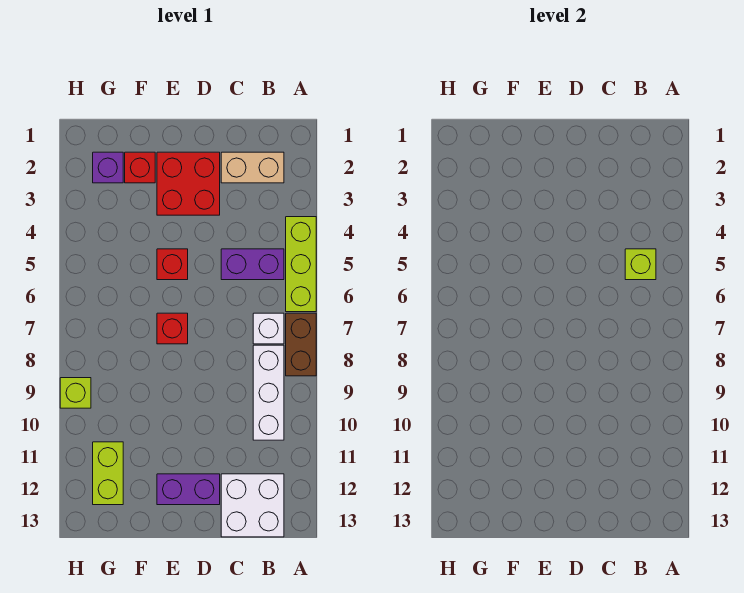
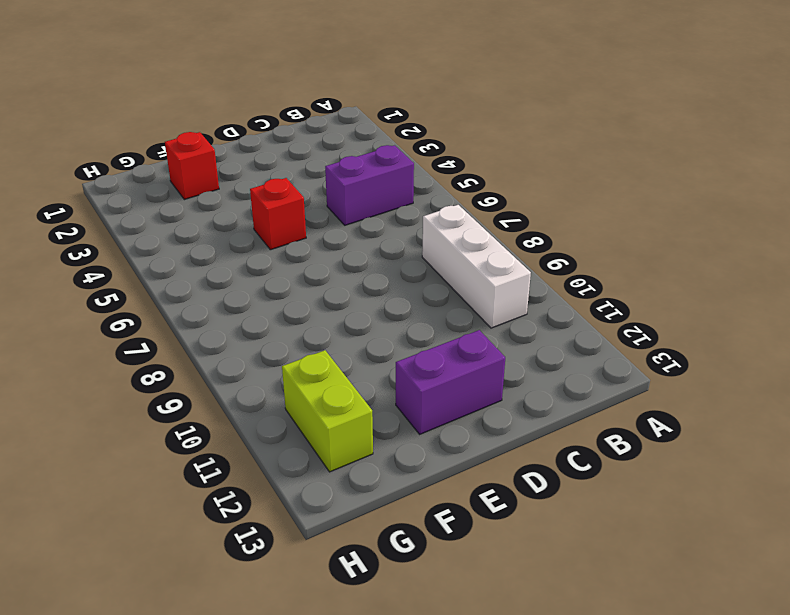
none -> lime 1x3 brick [286,217,316,312]
none -> brown 1x2 brick [286,313,316,376]
none -> tan 1x2 brick [221,152,284,183]

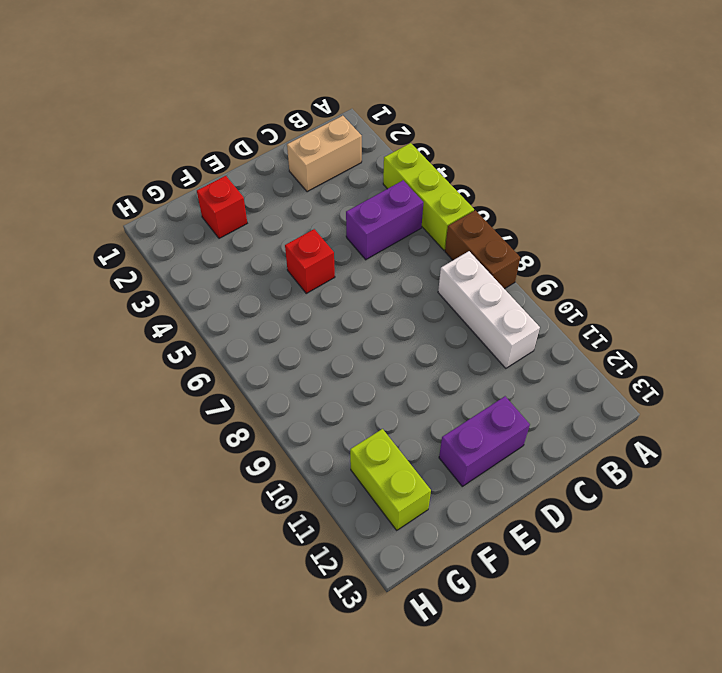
none -> white 1x1 brick [253,313,284,344]
none -> white 2x2 brick [221,474,284,537]
none -> red 2x2 brick [157,152,220,215]

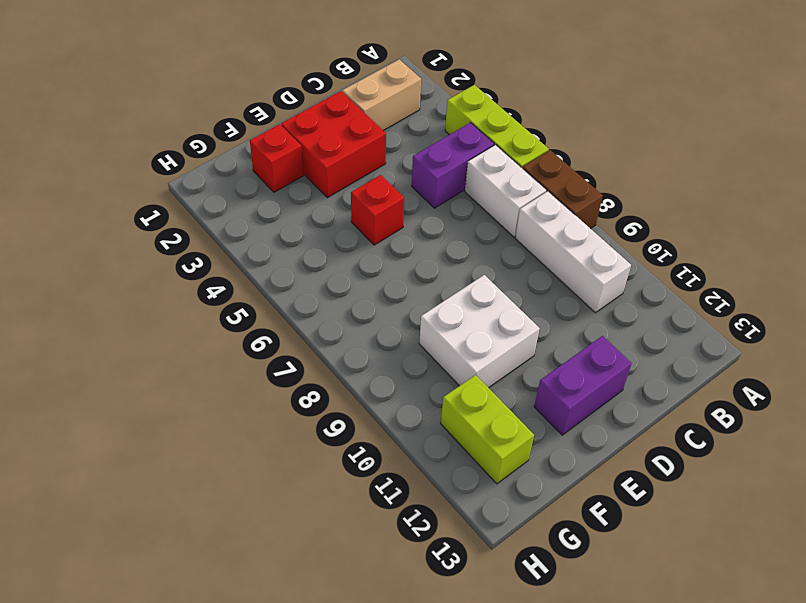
white 1x2 brick [465,145,547,237] -> white 1x1 brick [253,313,284,344]
white 2x2 brick [419,275,540,388] -> white 2x2 brick moved to [221,474,284,537]
none -> red 1x1 brick [157,313,188,344]
none -> purple 1x1 brick [93,152,123,183]
none -> lime 1x1 brick [60,378,91,408]

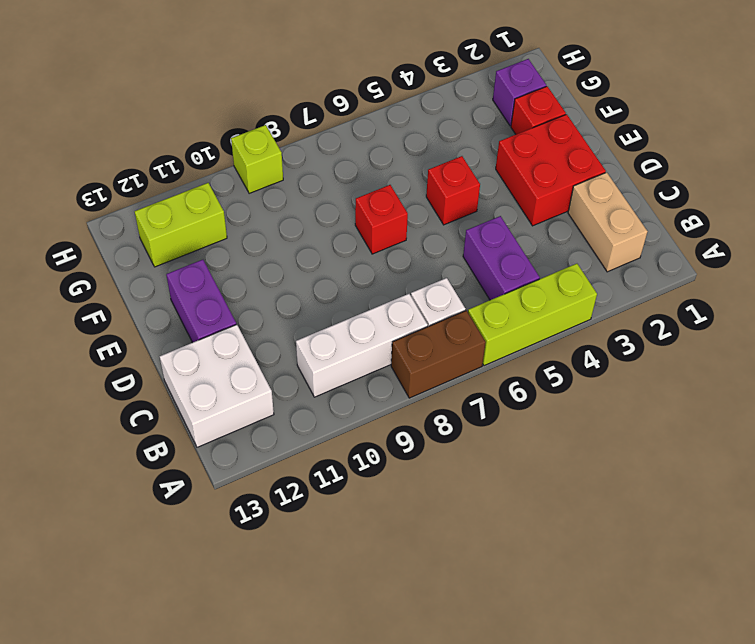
none -> lime 1x1 brick [625,249,656,280]

